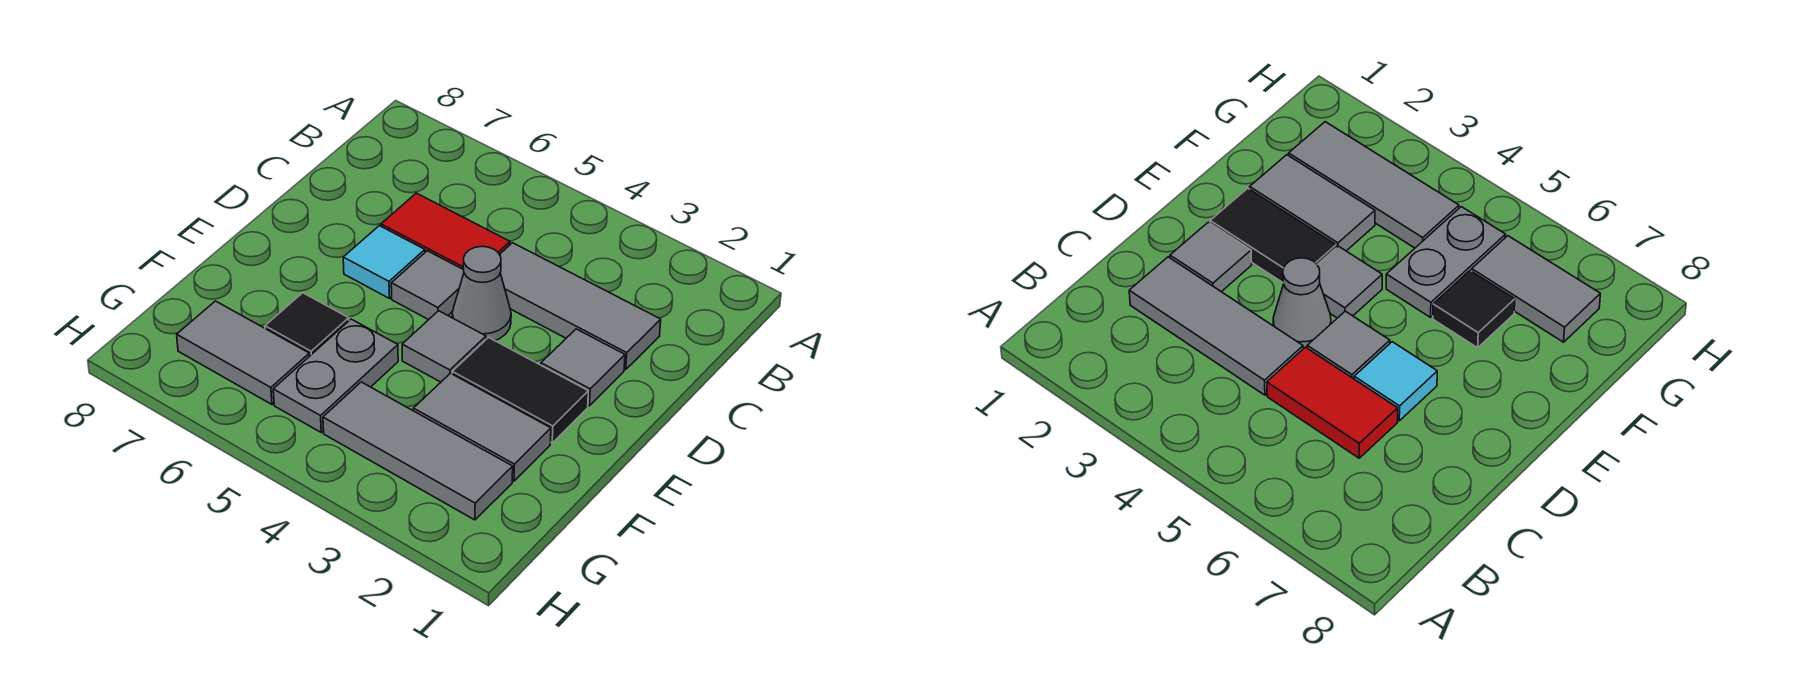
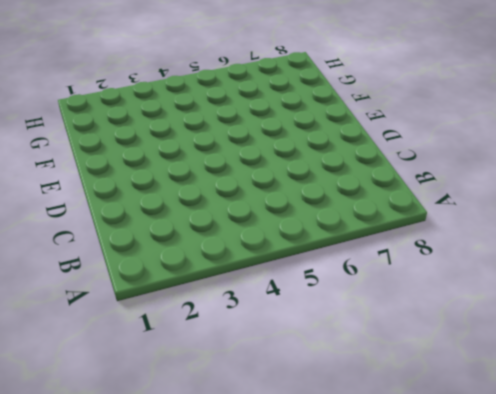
none -> grey 1x3 tile [500,243,661,370]
none -> red 1x2 tile [381,193,510,270]
none -> grey 1x1 tile [541,329,625,406]

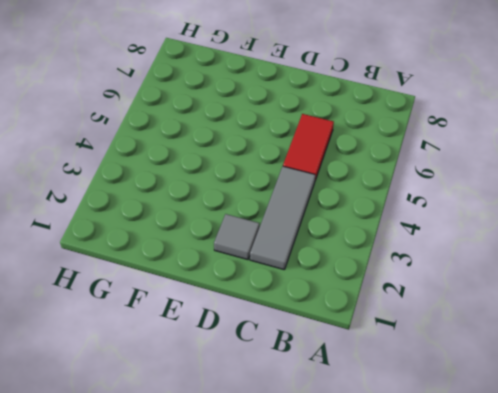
none -> grey 1x1 cone [452,246,511,341]
none -> grey 1x1 tile [391,251,464,320]
none -> cyan 1x1 tile [343,226,425,298]

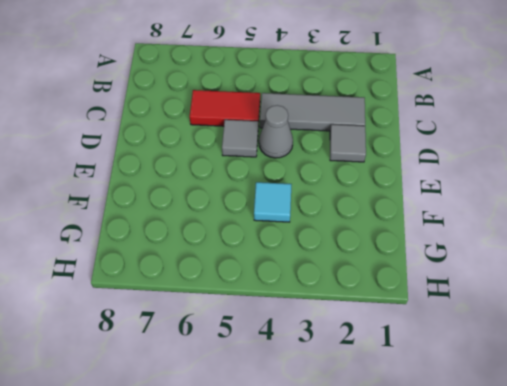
cyan 1x1 tile [254,182,292,222] -> cyan 1x1 tile moved to [343,226,425,298]
none -> black 1x2 tile [452,337,588,443]
none -> grey 1x1 tile [402,311,486,382]
none -> grey 1x2 tile [413,373,551,481]

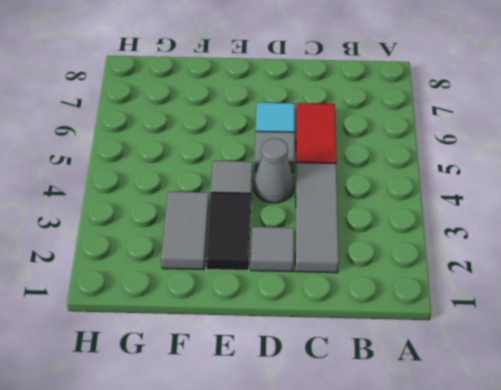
none -> grey 1x2 plate [273,319,398,432]
none -> black 1x1 tile [265,293,349,356]
none -> grey 1x3 tile [323,382,513,520]

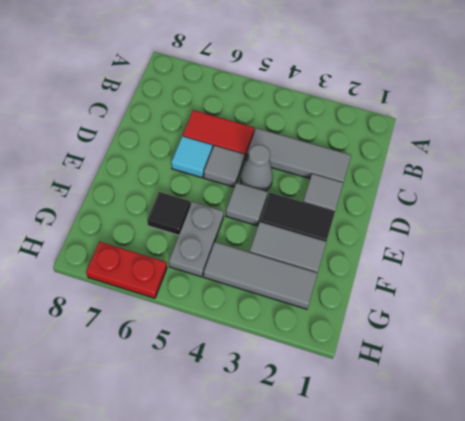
red 1x2 plate [86,242,167,298] -> none
none -> grey 1x2 tile [177,301,309,404]

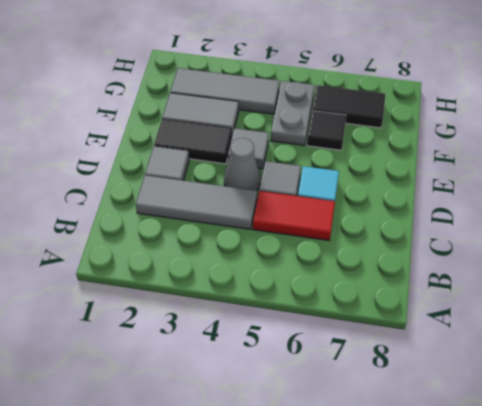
black 1x2 tile [312,85,385,128] -> grey 1x2 tile [177,301,309,404]

